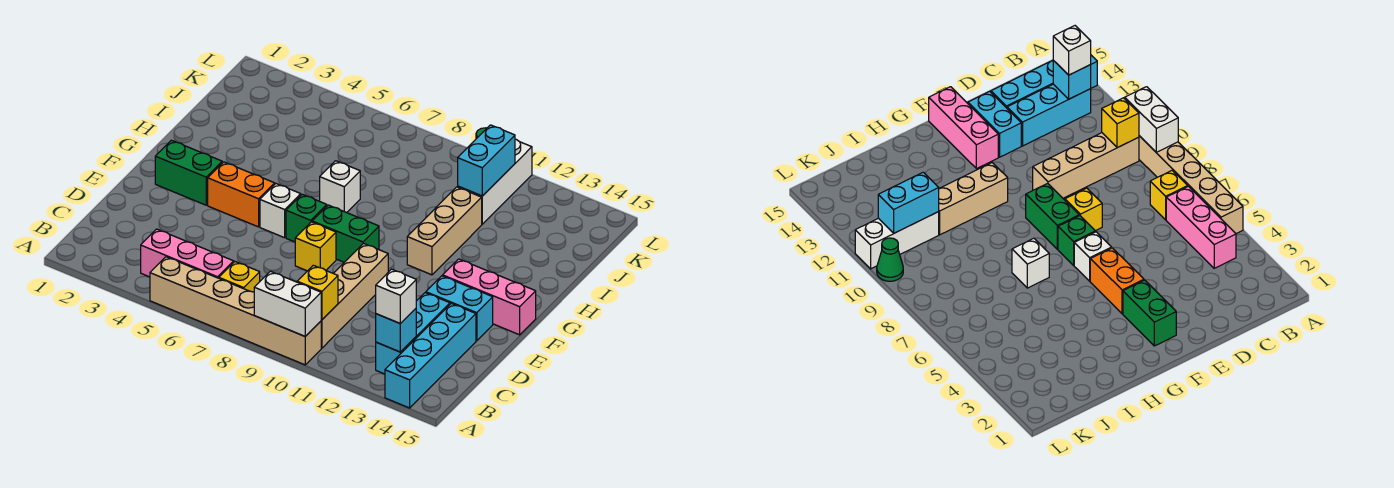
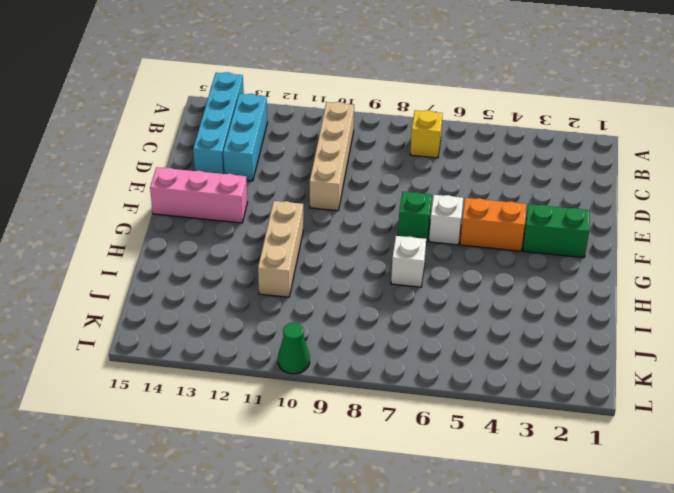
none -> tan 1x6 brick [150,257,321,365]
none -> pink 1x3 brick [141,229,234,278]
none -> yellow 1x1 brick [295,222,336,271]

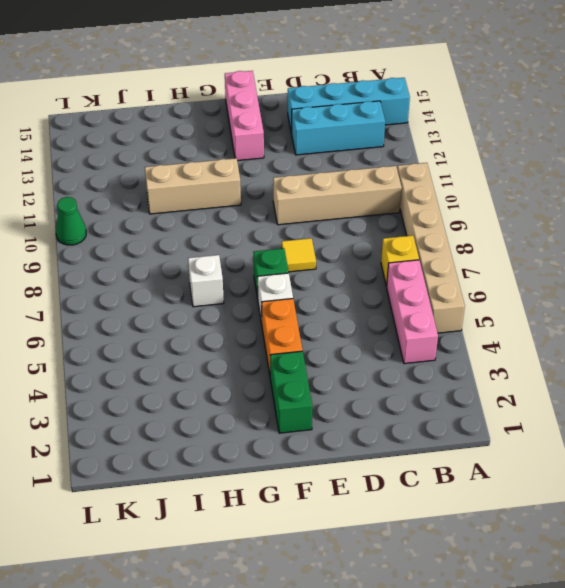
yellow 1x1 tile [282,238,316,272] -> yellow 1x1 brick [295,222,336,271]
none -> cyan 1x2 brick [426,276,493,341]
none -> green 1x2 brick [312,205,379,262]
none -> white 1x3 brick [458,139,532,224]

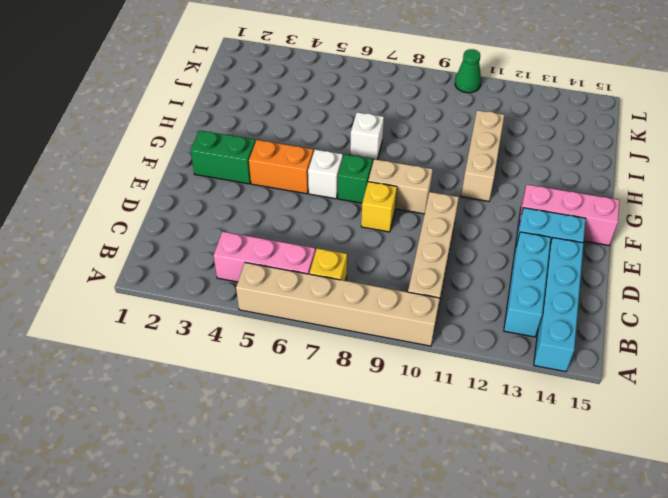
tan 1x2 brick [368,159,433,214] -> green 1x2 brick [312,205,379,262]
none -> white 1x3 brick [458,139,532,224]
none -> white 1x2 brick [254,271,321,336]
none -> yellow 1x1 brick [297,265,338,320]

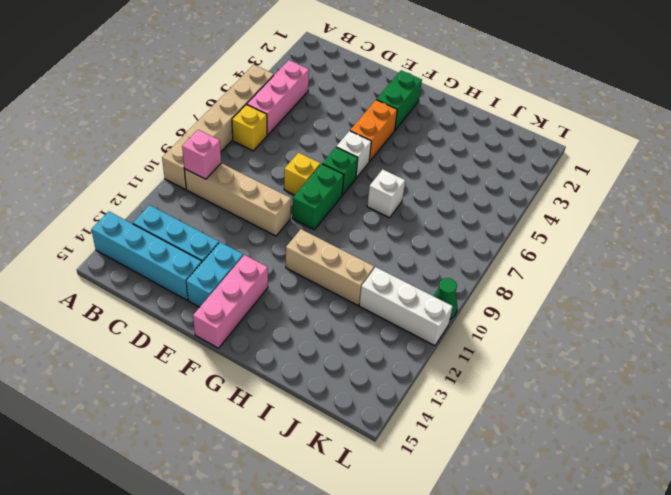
pink 1x1 brick [182,130,221,179] -> yellow 1x1 brick [297,265,338,320]
none -> white 1x2 brick [254,271,321,336]
none -> cyan 1x1 brick [376,309,416,352]
none -> cyan 1x2 brick [458,125,515,196]

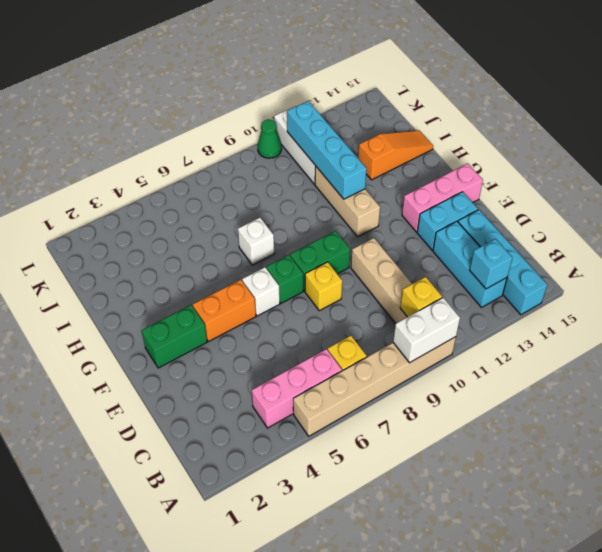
cyan 1x4 brick [287,101,367,199] -> cyan 1x2 brick [458,125,515,196]
orange 1x3 slope [358,130,433,180] -> none
none -> white 1x1 brick [376,269,416,324]

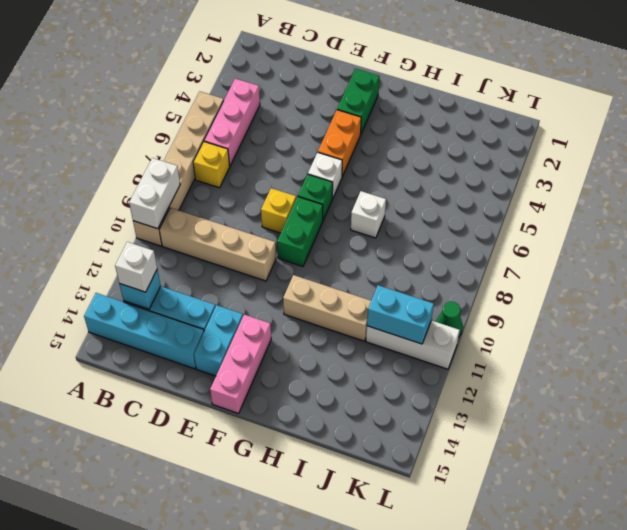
none -> yellow 1x1 brick [297,265,338,320]

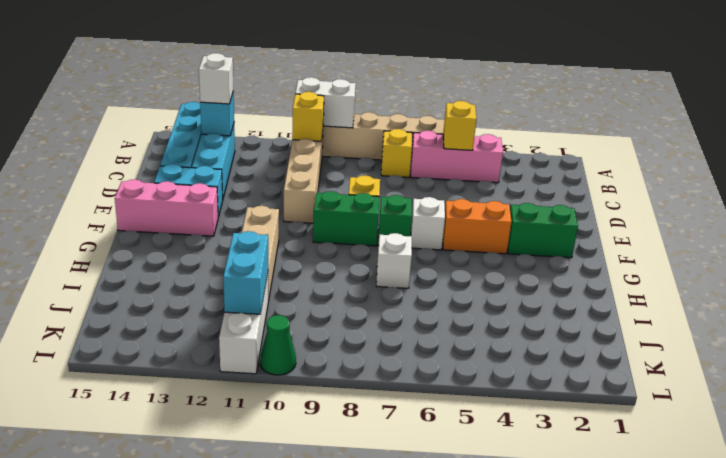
yellow 1x1 brick [443,101,476,150] -> none

